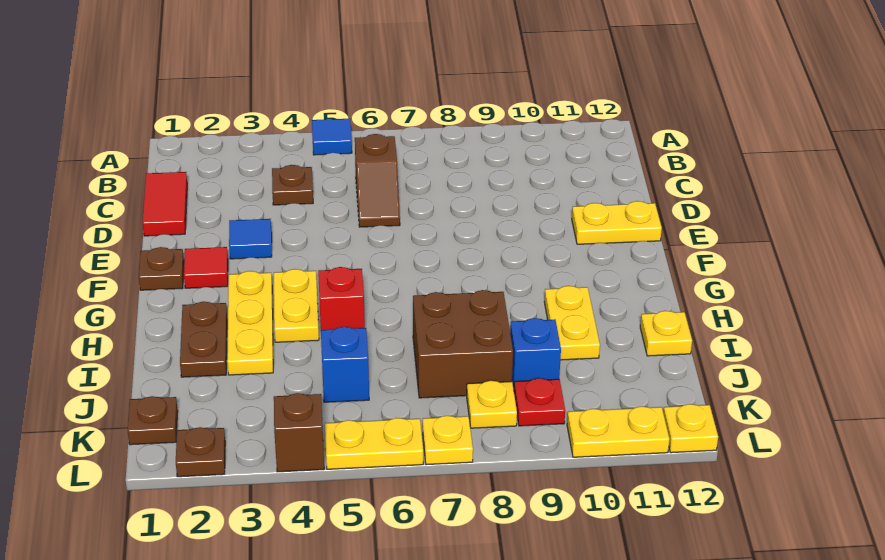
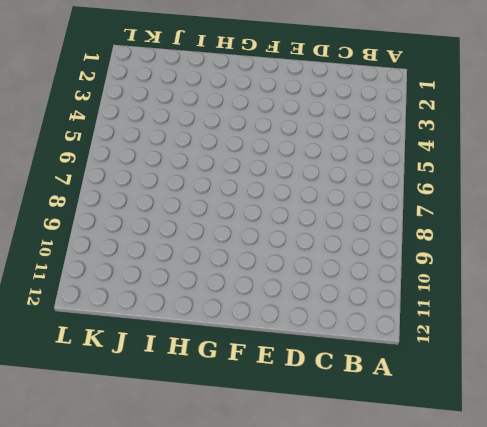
none -> blue 1x1 tile [312,119,352,155]
none -> red 1x2 tile [143,172,187,236]
none -> brown 1x1 plate [272,165,313,205]

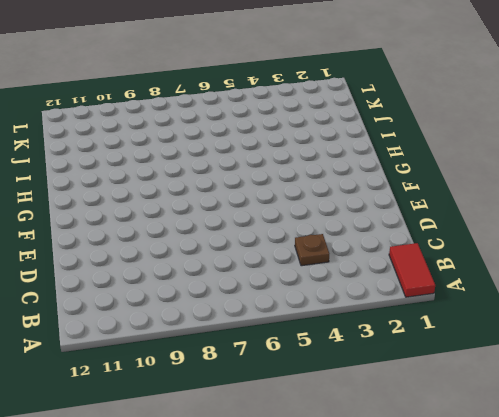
red 1x2 tile [389,243,435,297] -> red 1x2 tile moved to [143,172,187,236]
none -> blue 1x1 tile [312,119,352,155]
none -> brown 1x2 slope [355,134,400,227]
none -> blue 1x1 tile [229,219,272,259]

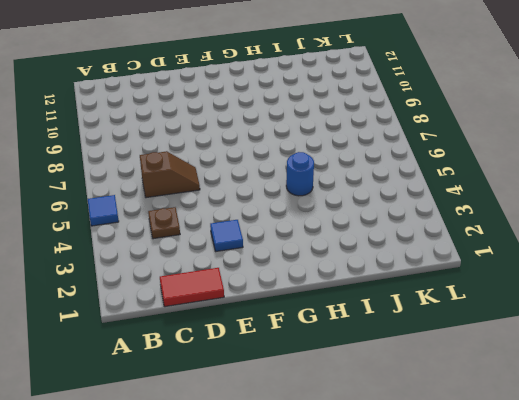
blue 1x1 round brick [286,152,314,196] -> red 1x1 brick [318,267,365,330]
none -> yellow 1x2 plate [572,201,662,244]
none -> brown 1x1 plate [139,247,184,290]
none -> red 1x1 tile [184,247,228,288]

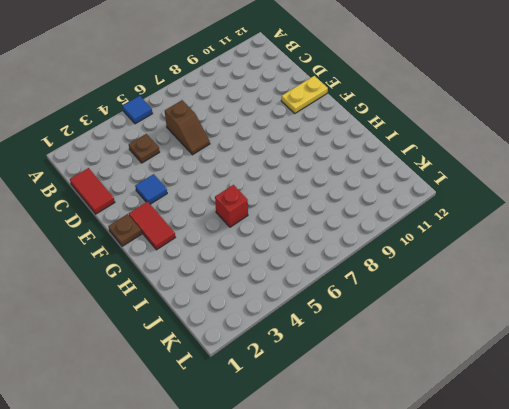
red 1x2 tile [129,202,175,250] -> red 1x1 tile [184,247,228,288]
none -> yellow 1x3 plate [227,271,273,375]
none -> yellow 1x2 plate [274,269,319,342]
none -> brown 1x2 plate [180,302,227,377]

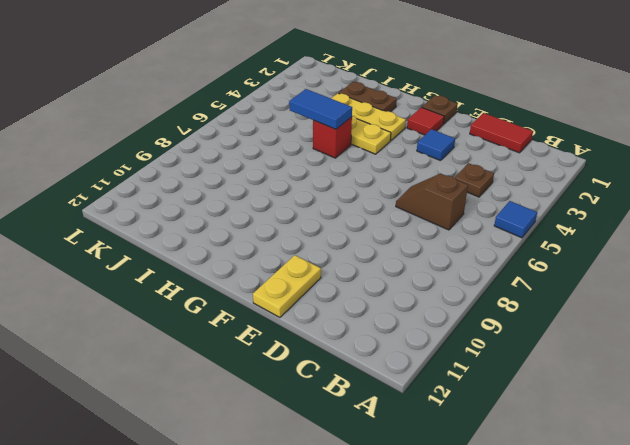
blue 1x2 tile [289,89,352,129] -> none
none -> yellow 1x2 plate [544,286,600,360]
none -> brown 2x2 brick [413,290,513,398]
none -> yellow 1x1 plate [640,311,692,356]

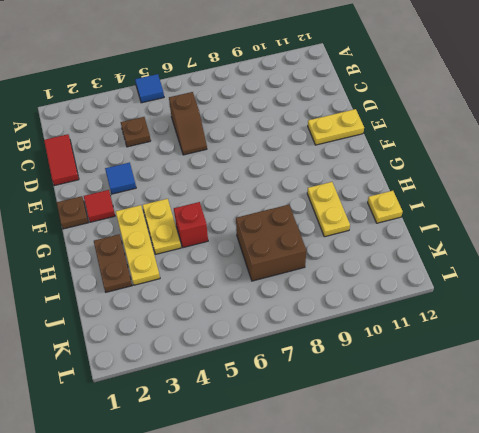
none -> blue 1x1 brick [321,327,369,402]
none -> blue 1x1 brick [510,318,561,390]
none -> brown 1x1 plate [128,396,178,445]

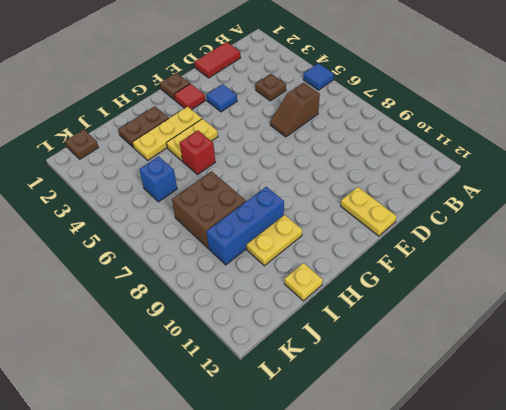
blue 1x3 brick [206,187,284,265] -> blue 1x1 brick [510,318,561,390]
none -> yellow 1x1 plate [467,381,517,428]
none -> red 1x1 plate [514,378,565,426]
none -> brown 1x1 plate [176,427,225,477]

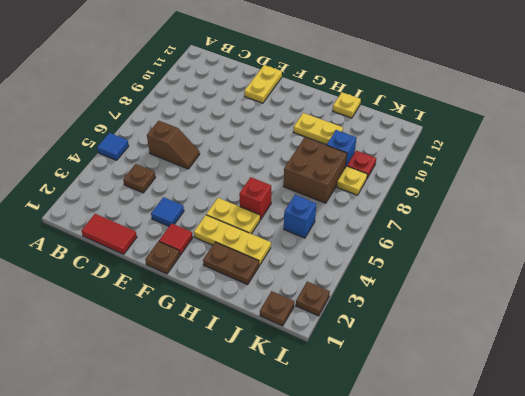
none -> brown 1x1 brick [274,393,324,472]
none -> yellow 1x2 plate [325,418,423,469]
none -> yellow 1x1 plate [423,416,473,465]

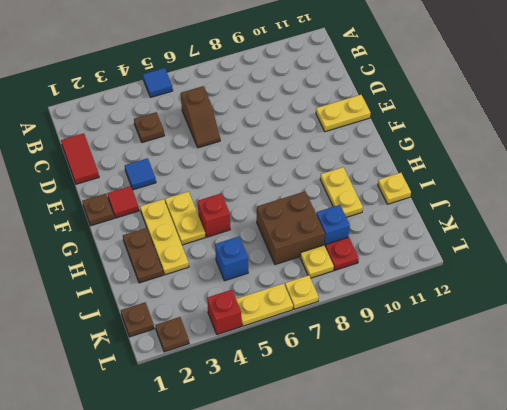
red 1x1 brick [207,290,241,335] -> brown 1x1 brick [274,393,324,472]
none -> yellow 1x2 plate [567,406,669,457]
none -> yellow 1x1 plate [663,404,718,453]

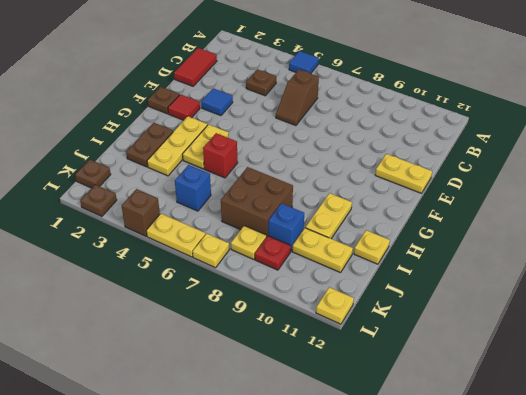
yellow 1x2 plate [292,228,353,273] -> yellow 1x2 plate moved to [567,406,669,457]

